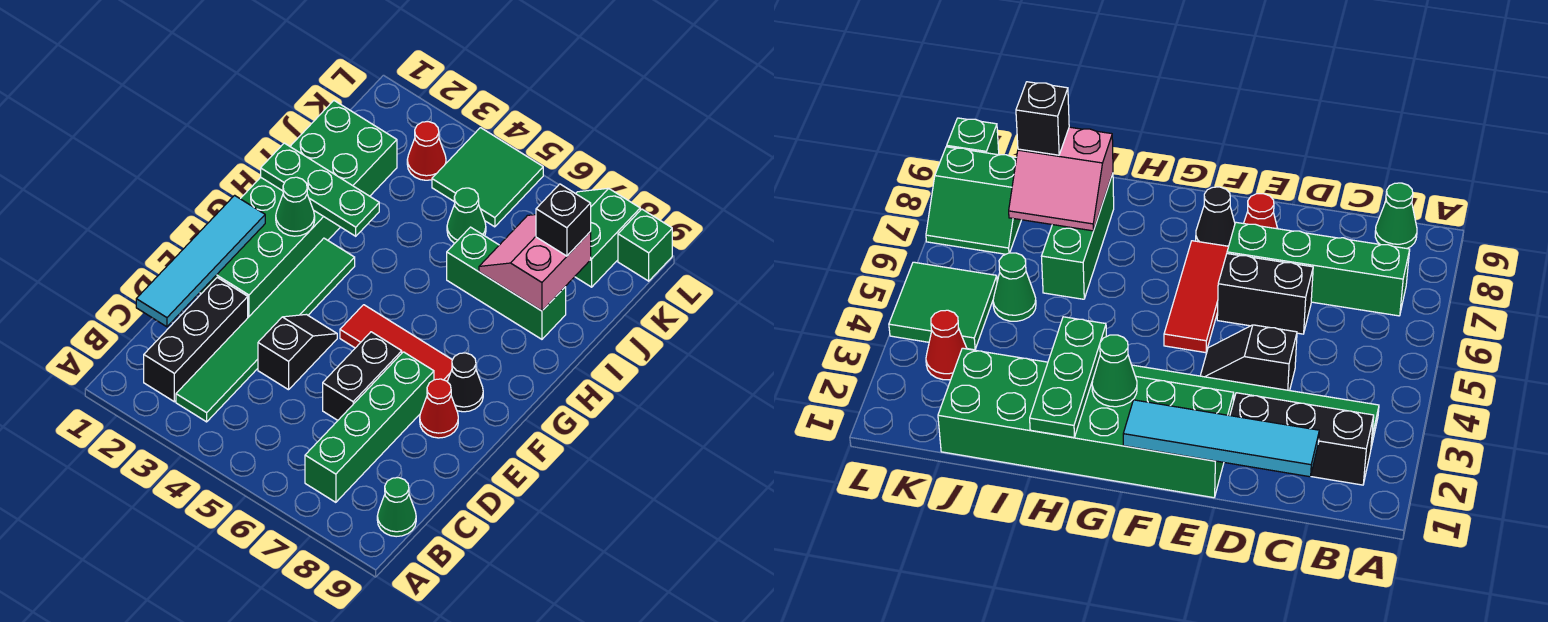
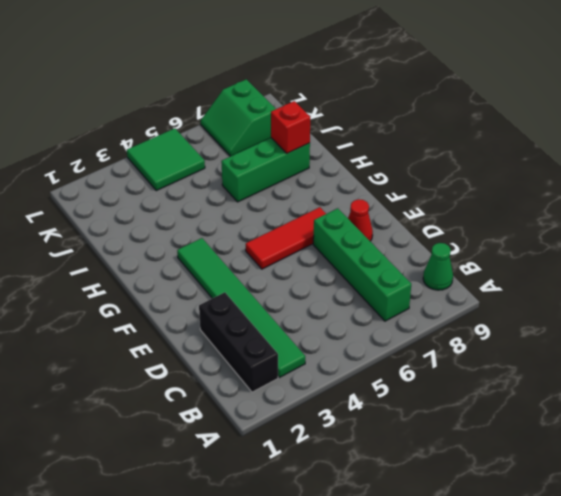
red 1x1 brick [271,101,310,153] -> pink 2x2 slope [479,215,591,311]
none -> black 1x2 slope [258,314,337,390]
none -> black 1x2 brick [323,332,402,420]
none -> green 2x6 brick [200,101,397,317]

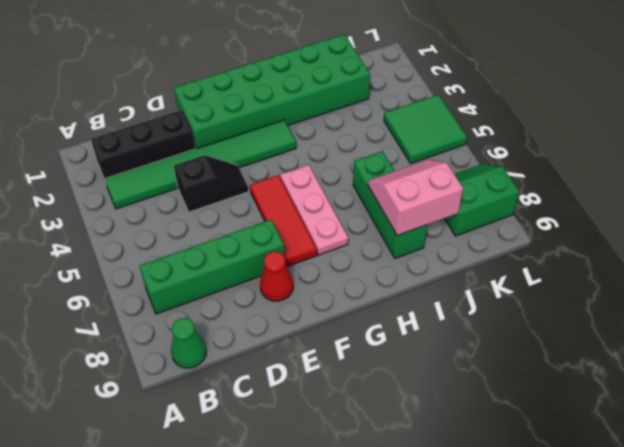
pink 1x3 plate [280,165,348,255] -> none
none -> black 1x2 brick [323,332,402,420]
none -> black 1x1 cone [447,353,483,412]
none -> green 1x1 cone [447,188,486,243]

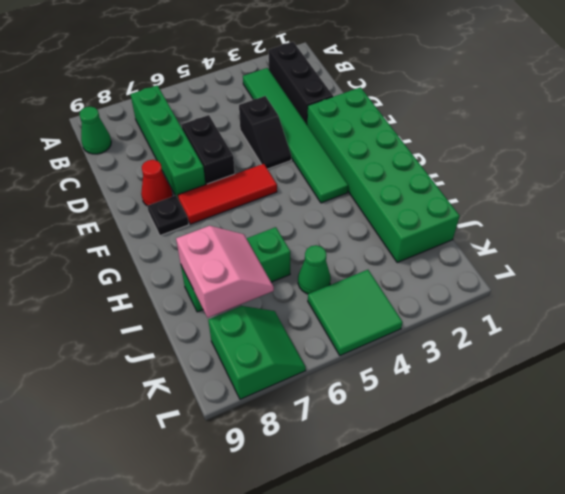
black 1x1 plate [147,196,189,235] -> black 1x1 cone [447,353,483,412]
none -> red 1x1 cone [407,122,446,180]
none -> green 1x1 brick [618,209,672,281]
none -> cyan 1x4 tile [136,195,265,327]

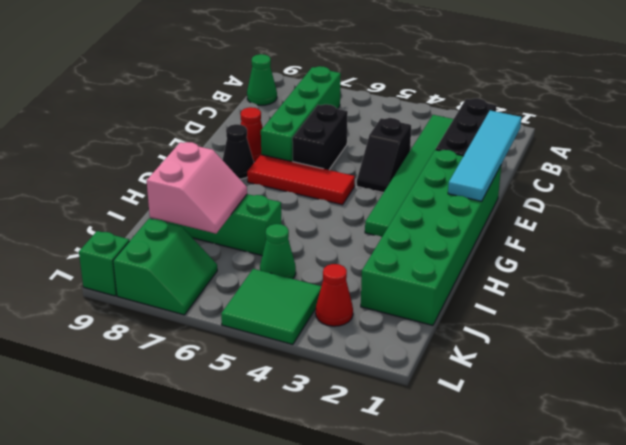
none -> green 1x1 cone [276,177,315,236]
none -> green 1x3 plate [261,143,379,236]
none -> black 1x1 brick [536,184,591,256]

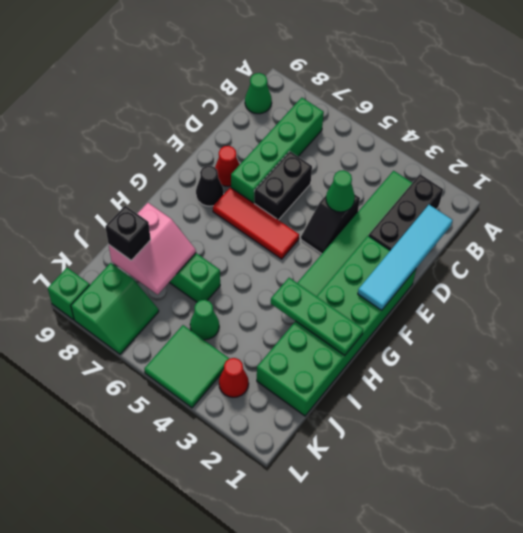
green 1x1 cone [326,170,355,212] -> green 1x1 cone moved to [276,177,315,236]

